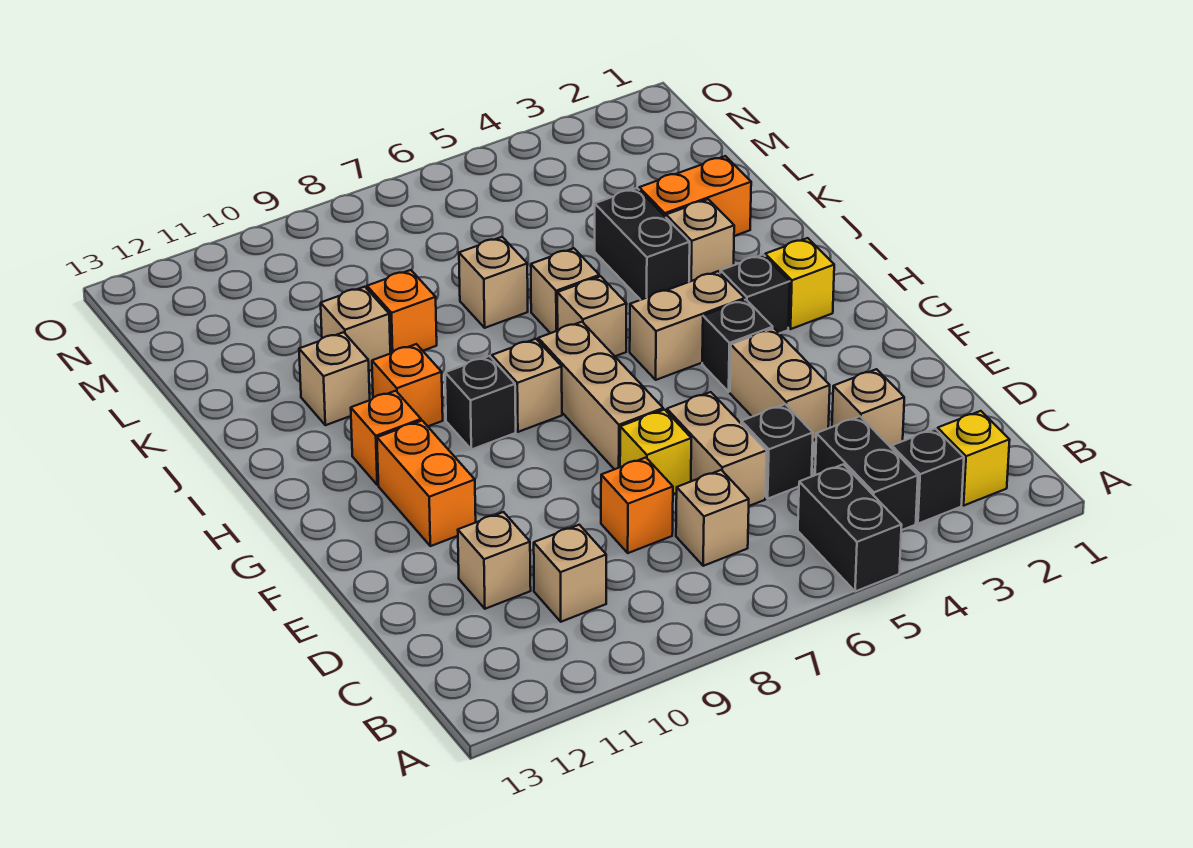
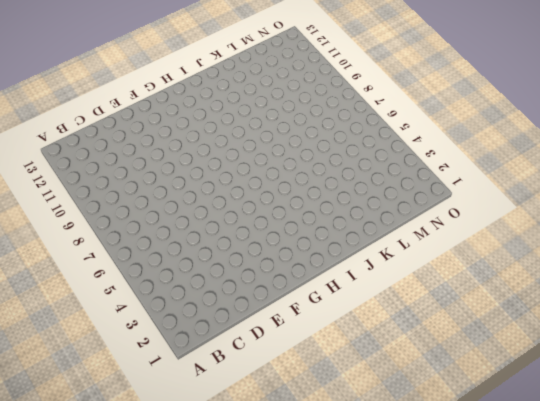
none -> black 1x2 brick [798,464,902,591]
none -> yellow 1x1 brick [938,411,1010,505]
none -> black 1x1 brick [892,429,964,524]
none -> black 1x2 brick [815,416,918,530]

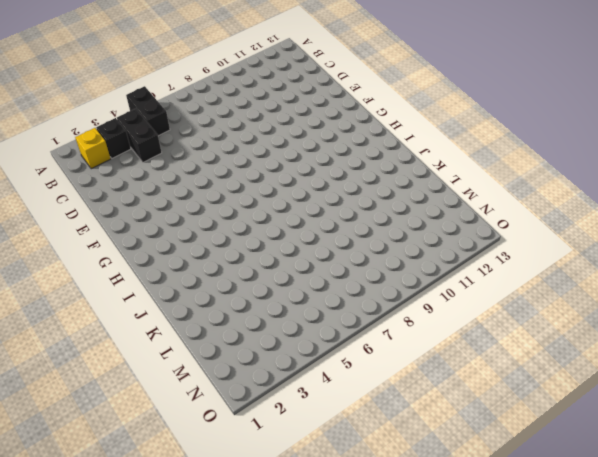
none -> tan 1x1 brick [676,470,749,566]
none -> tan 1x1 brick [534,525,606,622]
none -> tan 1x1 brick [832,369,904,448]
none -> black 1x1 brick [741,404,813,499]

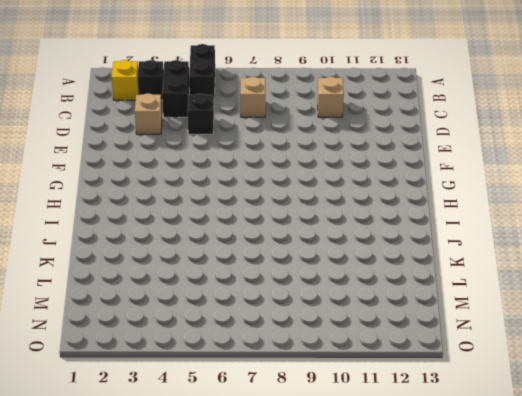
none -> tan 1x2 brick [667,392,767,506]
none -> orange 1x1 brick [601,458,673,553]
none -> tan 1x1 brick [458,512,531,609]
none -> tan 1x2 brick [730,328,830,440]

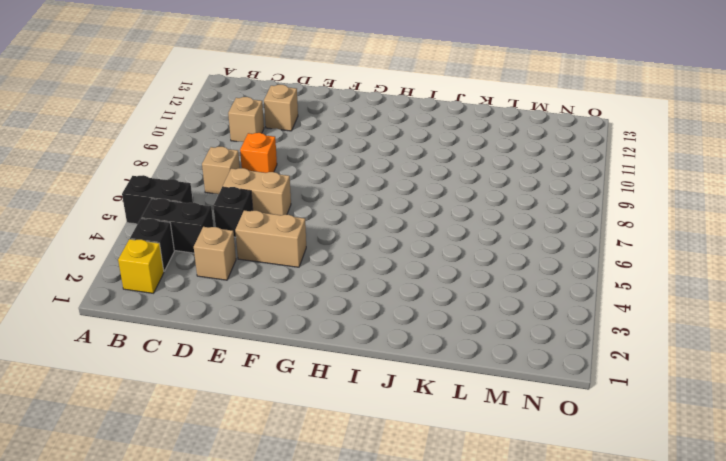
none -> yellow 1x1 brick [620,410,691,494]
none -> tan 1x3 brick [538,322,663,469]
none -> orange 1x2 brick [377,421,476,546]
none -> black 1x1 brick [702,300,773,392]

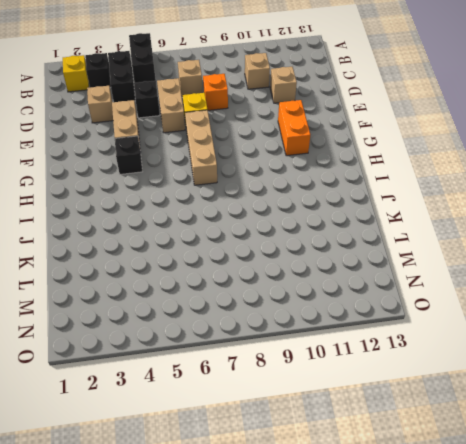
none -> yellow 1x1 brick [765,238,834,329]
none -> black 1x1 brick [720,255,790,333]
none -> tan 1x2 brick [630,271,745,380]
none -> tan 1x1 brick [492,339,562,432]

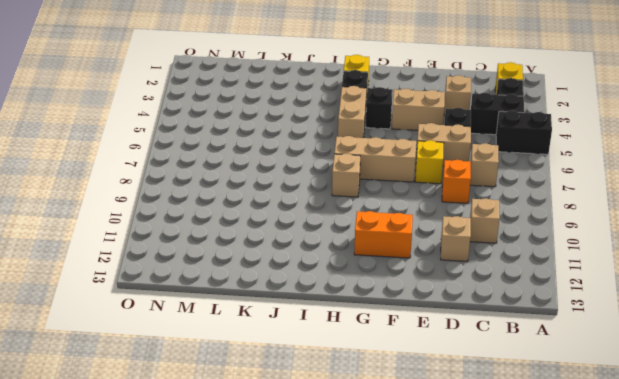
none -> black 1x1 brick [445,356,516,450]
none -> orange 1x1 brick [351,391,421,485]
none -> tan 1x1 brick [557,276,627,356]
none -> orange 1x1 brick [372,344,443,426]

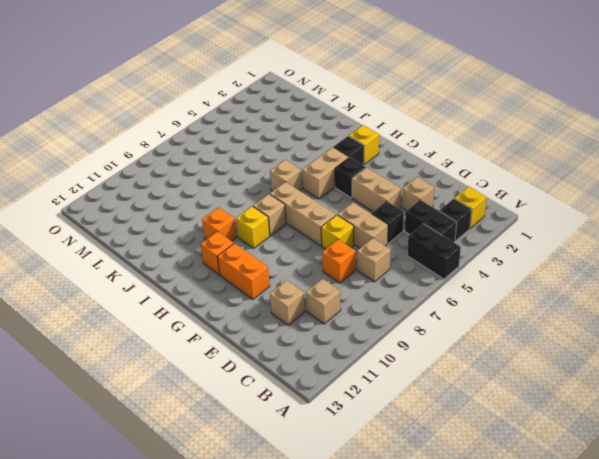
yellow 1x1 brick [236,206,270,248] -> black 1x1 brick [445,356,516,450]
none -> tan 1x1 brick [666,199,734,282]
none -> black 1x2 brick [595,188,690,300]
none -> tan 1x1 brick [531,248,599,333]
none -> tan 1x1 brick [299,332,370,425]

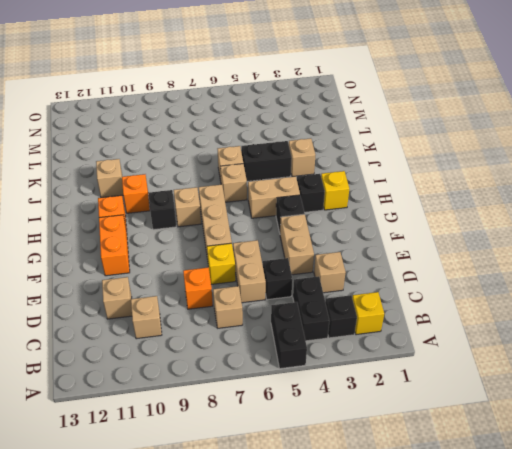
black 1x2 brick [241,141,292,181] -> black 1x2 brick turned to [595,188,690,300]
none -> orange 1x2 brick [639,156,751,236]
none -> tan 1x1 brick [459,237,528,328]
none -> orange 1x1 brick [367,270,437,353]
none -> tan 1x1 brick [321,287,390,370]

